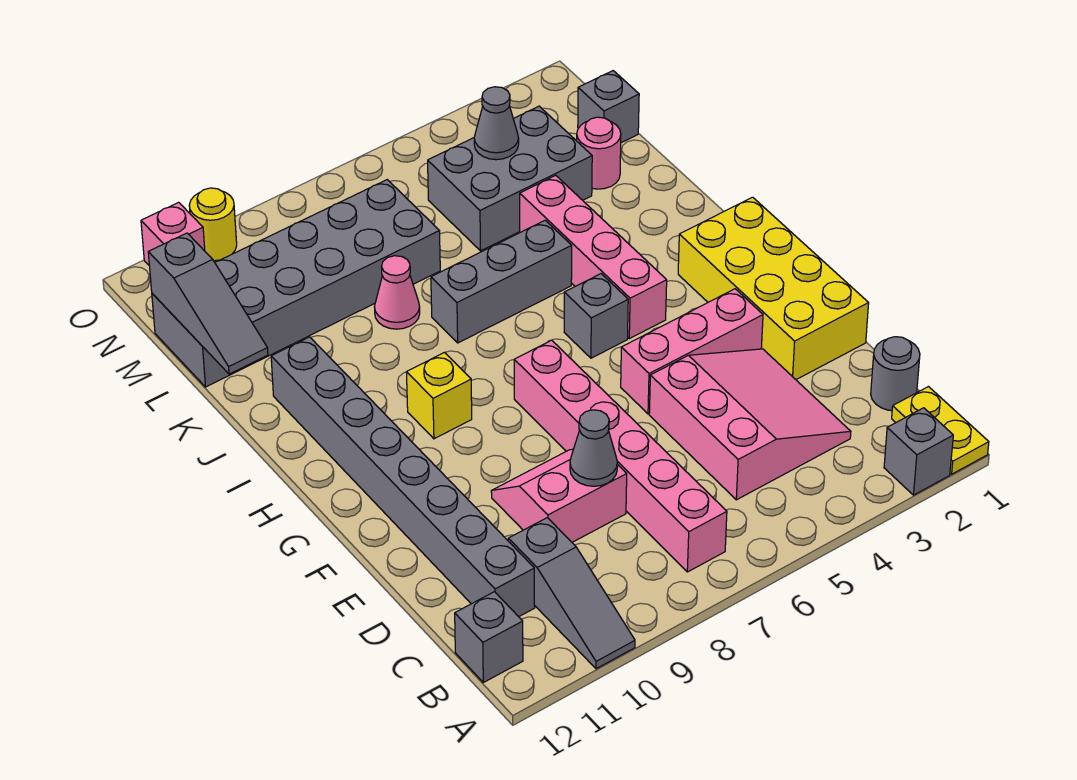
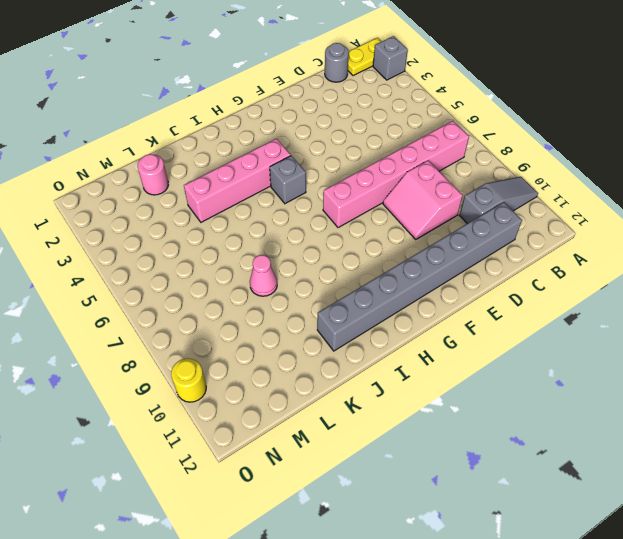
none -> grey 1x1 brick [455,592,523,682]
none -> pink 3x3 slope [649,349,851,500]
none -> yellow 2x4 brick [678,197,869,379]

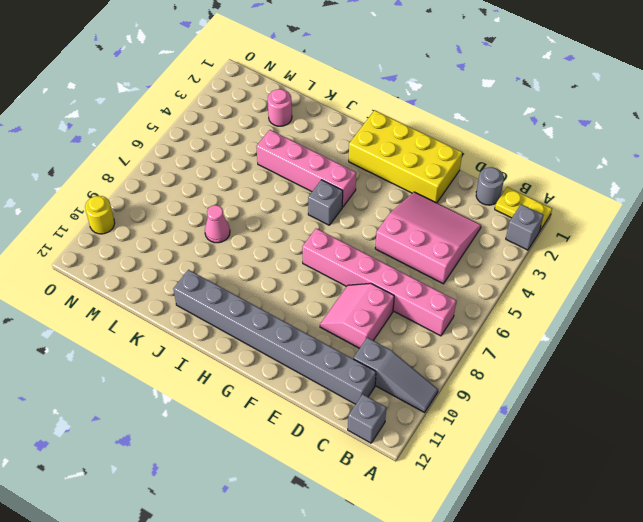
none -> pink 1x3 brick [621,289,763,414]
none -> yellow 1x1 brick [406,352,472,439]
none -> grey 1x3 brick [431,220,572,343]

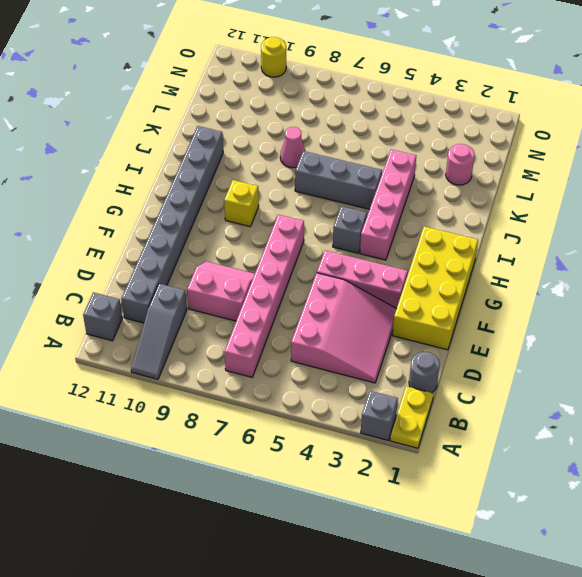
none -> grey 2x3 brick [428,106,592,251]
none -> grey 2x6 brick [152,180,440,387]
none -> grey 1x1 brick [578,71,639,143]

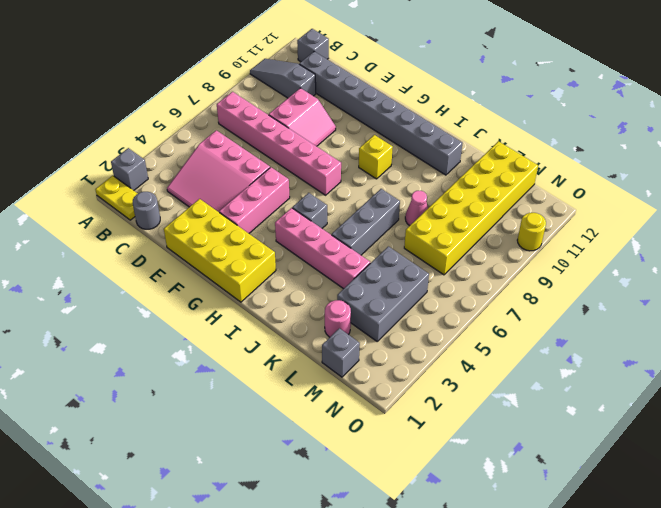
yellow 2x6 brick [404,141,538,275] -> grey 2x6 brick [152,180,440,387]
none -> pink 1x1 brick [141,202,205,265]
none -> grey 1x1 cone [570,410,617,486]
none -> grey 1x3 slope [148,233,268,374]

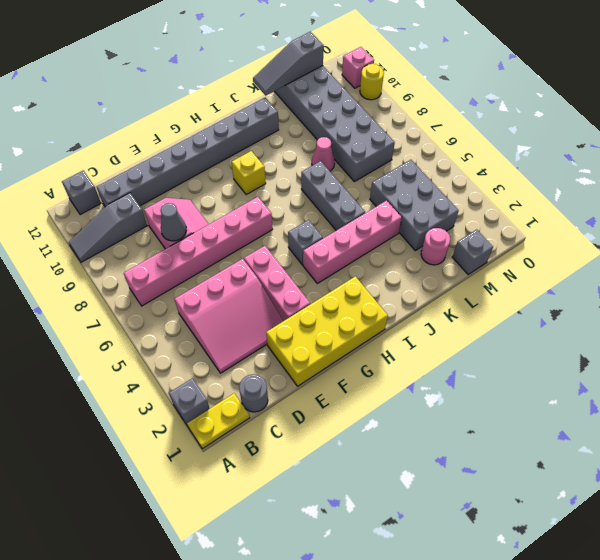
none -> grey 1x1 cone [474,87,519,160]

